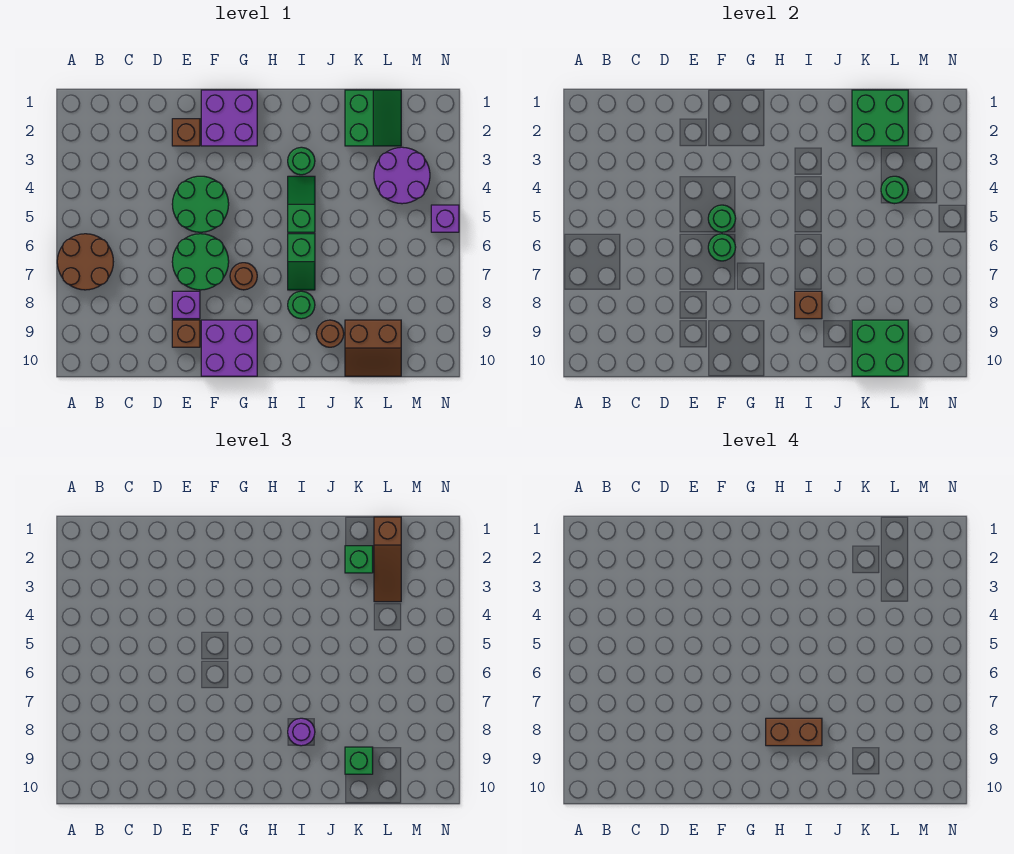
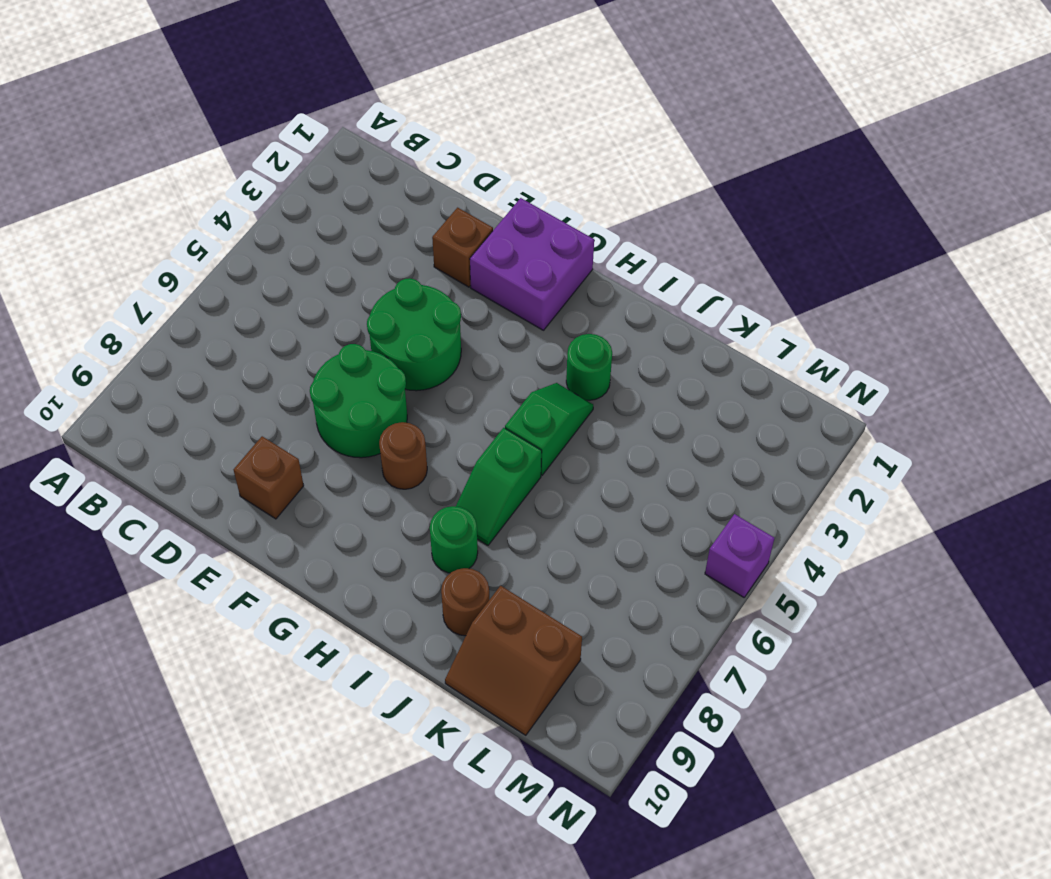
none -> brown 2x2 round brick [57,234,113,290]
none -> purple 1x1 brick [172,291,200,319]
none -> purple 2x2 brick [201,320,257,376]

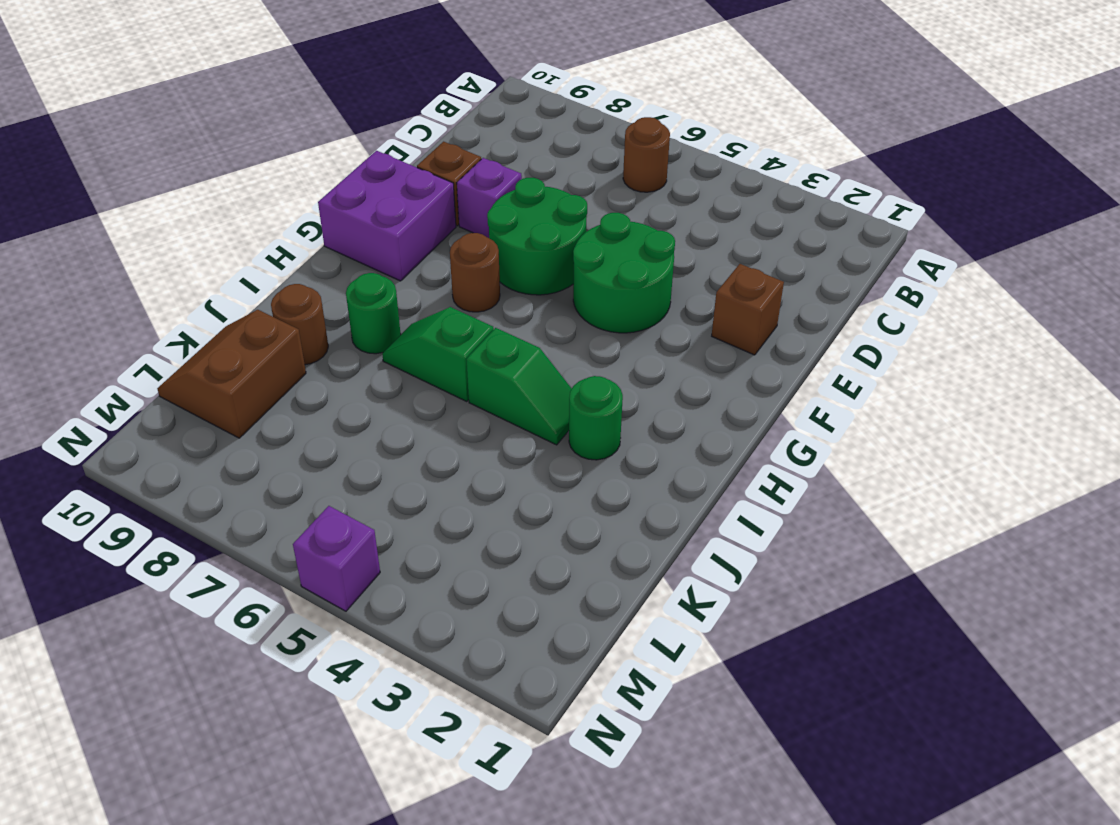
brown 1x1 round brick [623,117,670,192] -> brown 2x2 round brick [57,234,113,290]
none -> purple 2x2 brick [201,90,257,146]
none -> green 2x2 slope [345,90,401,146]
none -> purple 2x2 round brick [374,147,430,204]

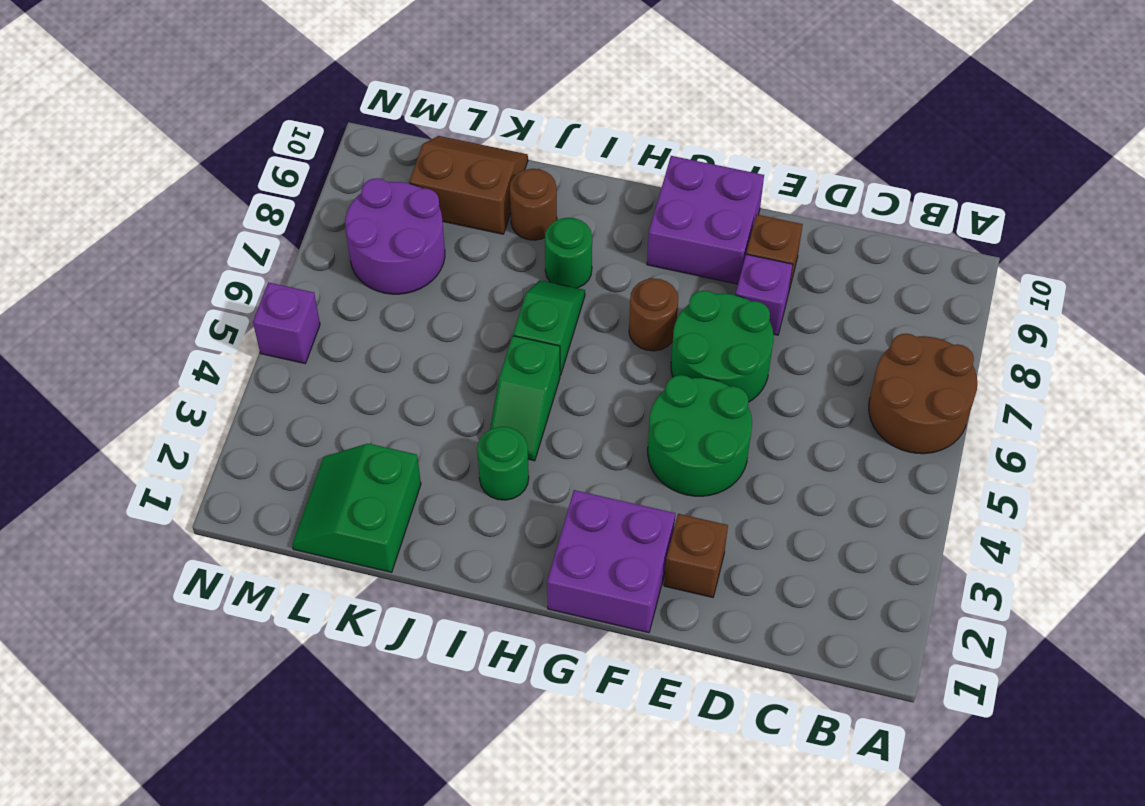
purple 2x2 round brick [345,178,445,294] -> purple 2x2 round brick moved to [374,147,430,204]
none -> green 1x1 round brick [708,205,736,232]
none -> green 1x1 round brick [708,234,736,261]
none -> brown 1x1 brick [795,291,822,319]

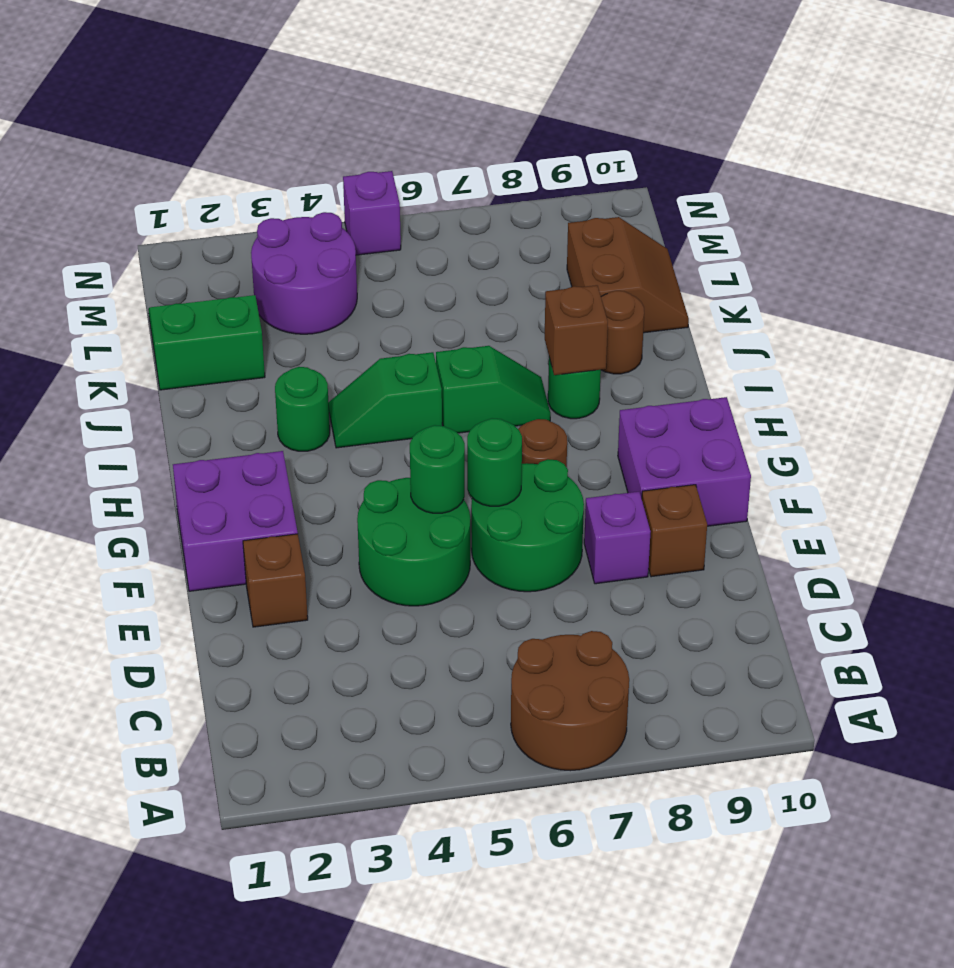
none -> green 2x2 brick [852,90,908,146]
none -> green 2x2 brick [852,320,908,376]
none -> green 1x1 round brick [881,176,908,204]

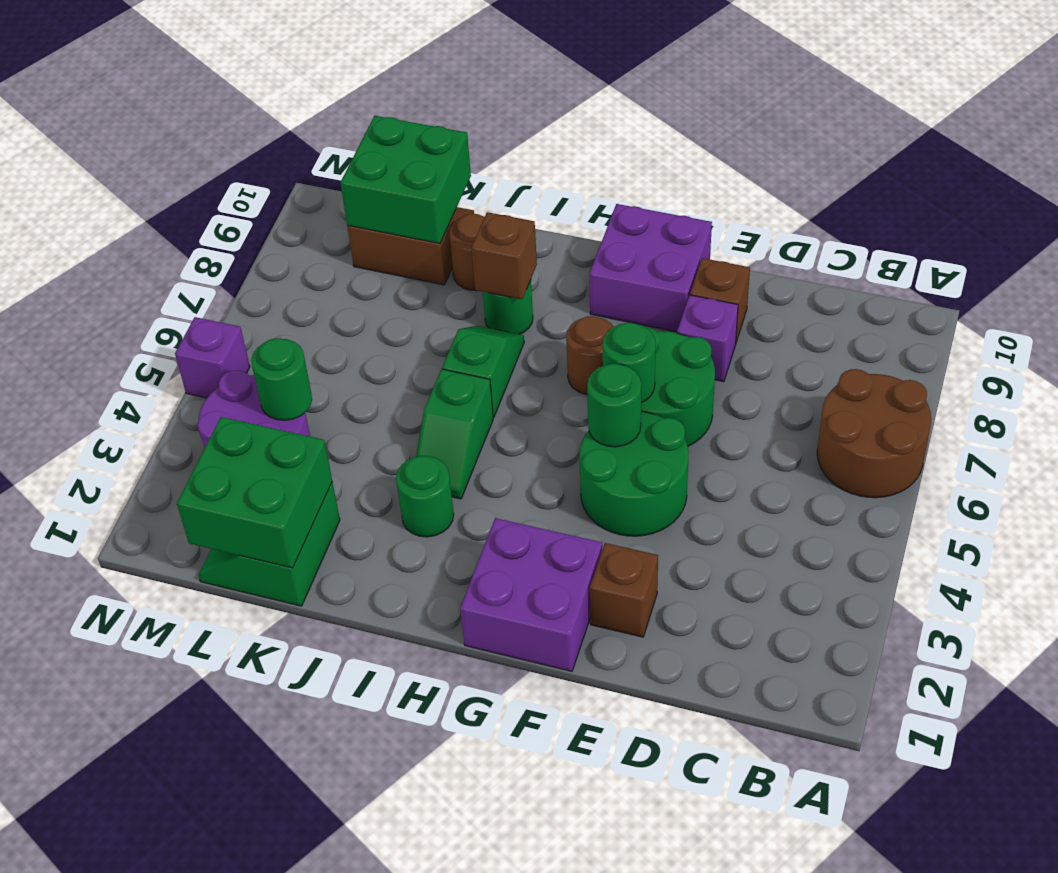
none -> purple 1x1 round brick [288,718,315,746]
none -> green 1x1 brick [345,546,373,573]
none -> green 1x1 brick [345,747,373,774]

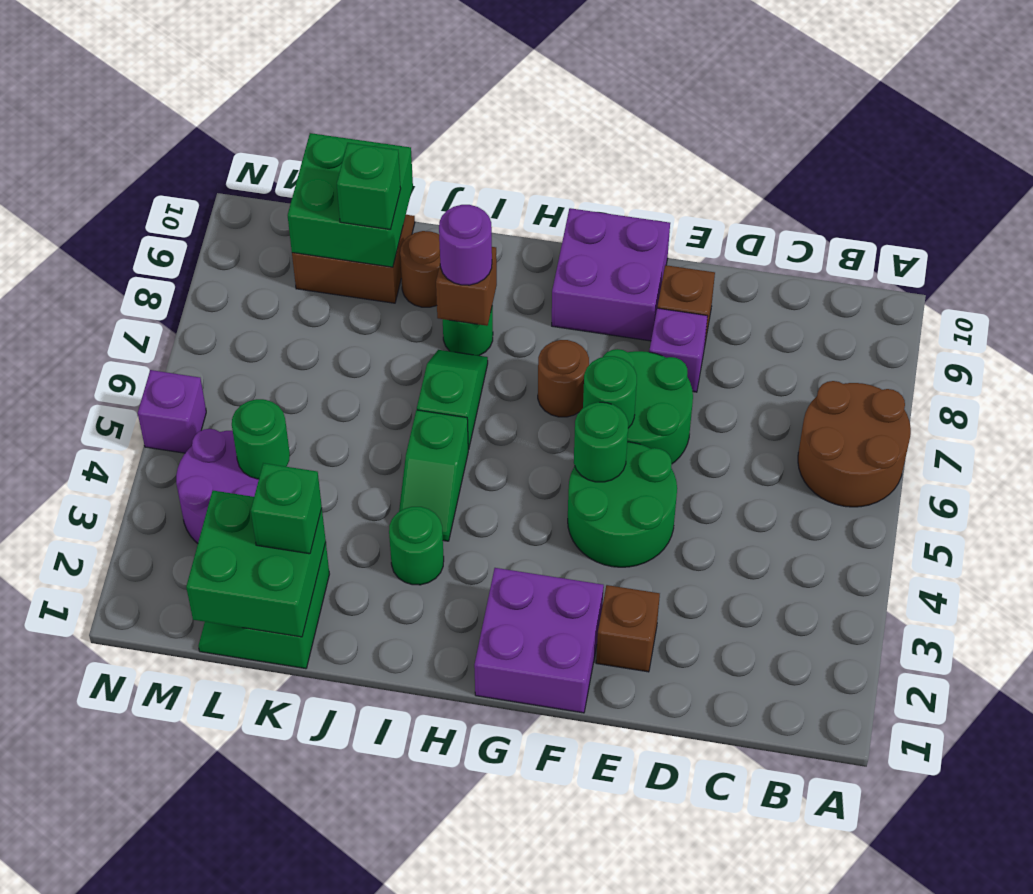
none -> brown 1x3 slope [374,517,401,602]
none -> brown 1x2 brick [766,718,822,746]

